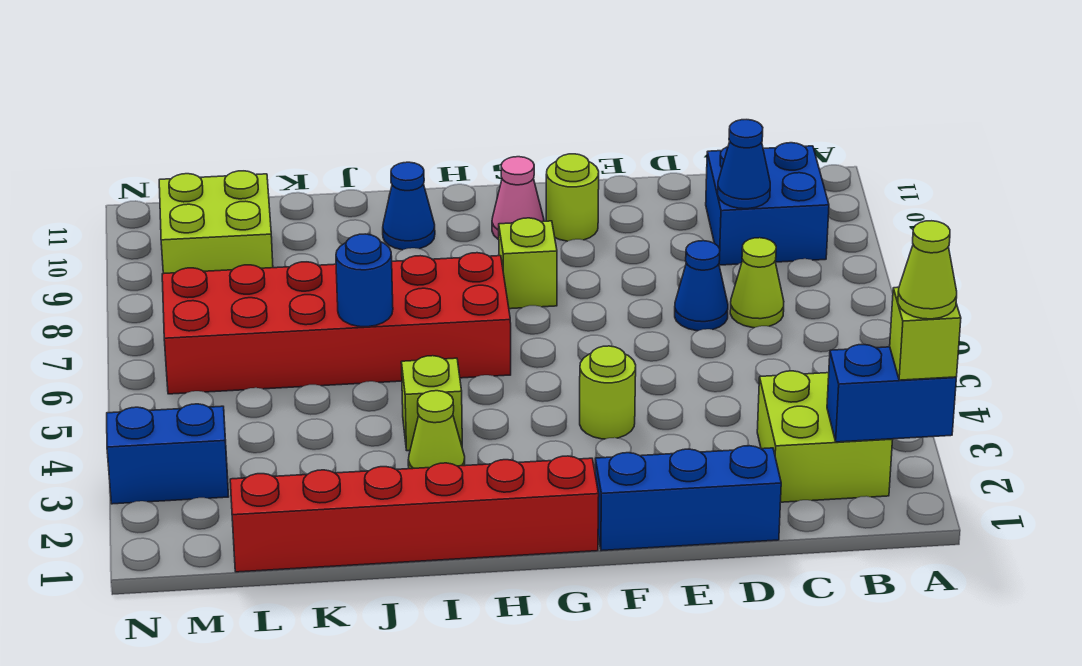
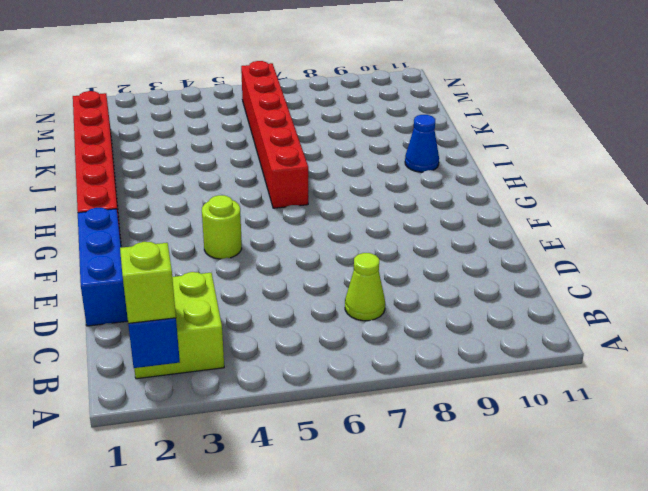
red 1x6 brick [241,61,308,208] -> red 2x6 brick [162,253,511,394]
none -> blue 2x2 brick [706,143,829,265]
none -> blue 1x1 cone [675,241,728,331]
none -> lime 1x1 round brick [546,154,599,241]

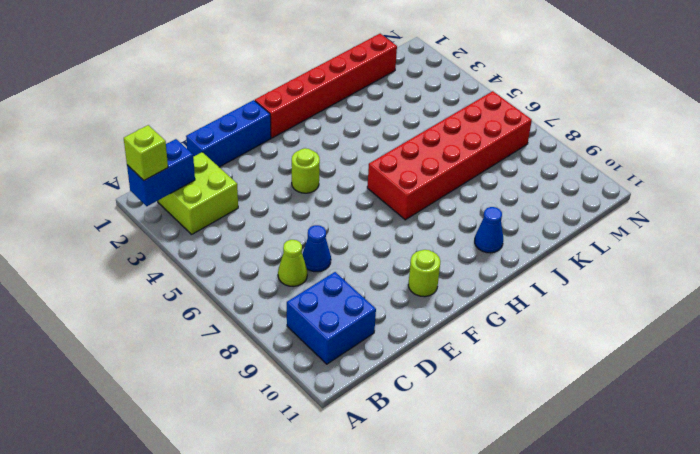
none -> lime 1x1 brick [499,218,557,309]
none -> pink 1x1 cone [492,157,544,239]
none -> lime 1x1 cone [408,391,465,469]

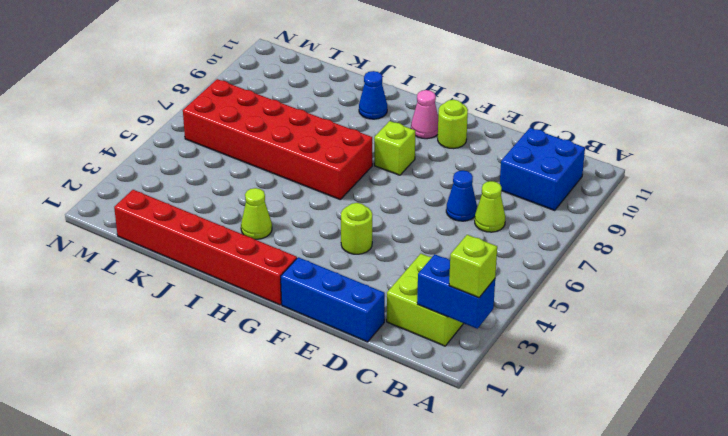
none -> lime 1x1 brick [401,356,462,451]
none -> lime 2x2 brick [159,171,273,274]
none -> blue 1x2 brick [107,404,229,504]

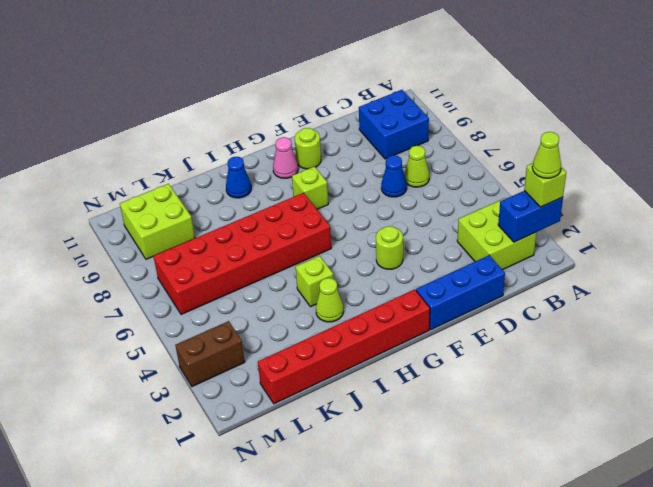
brown 1x2 brick [175,321,245,387] -> blue 1x2 brick [107,404,229,504]
none -> blue 1x1 cone [718,120,770,209]
none -> blue 1x1 round brick [336,234,393,327]

